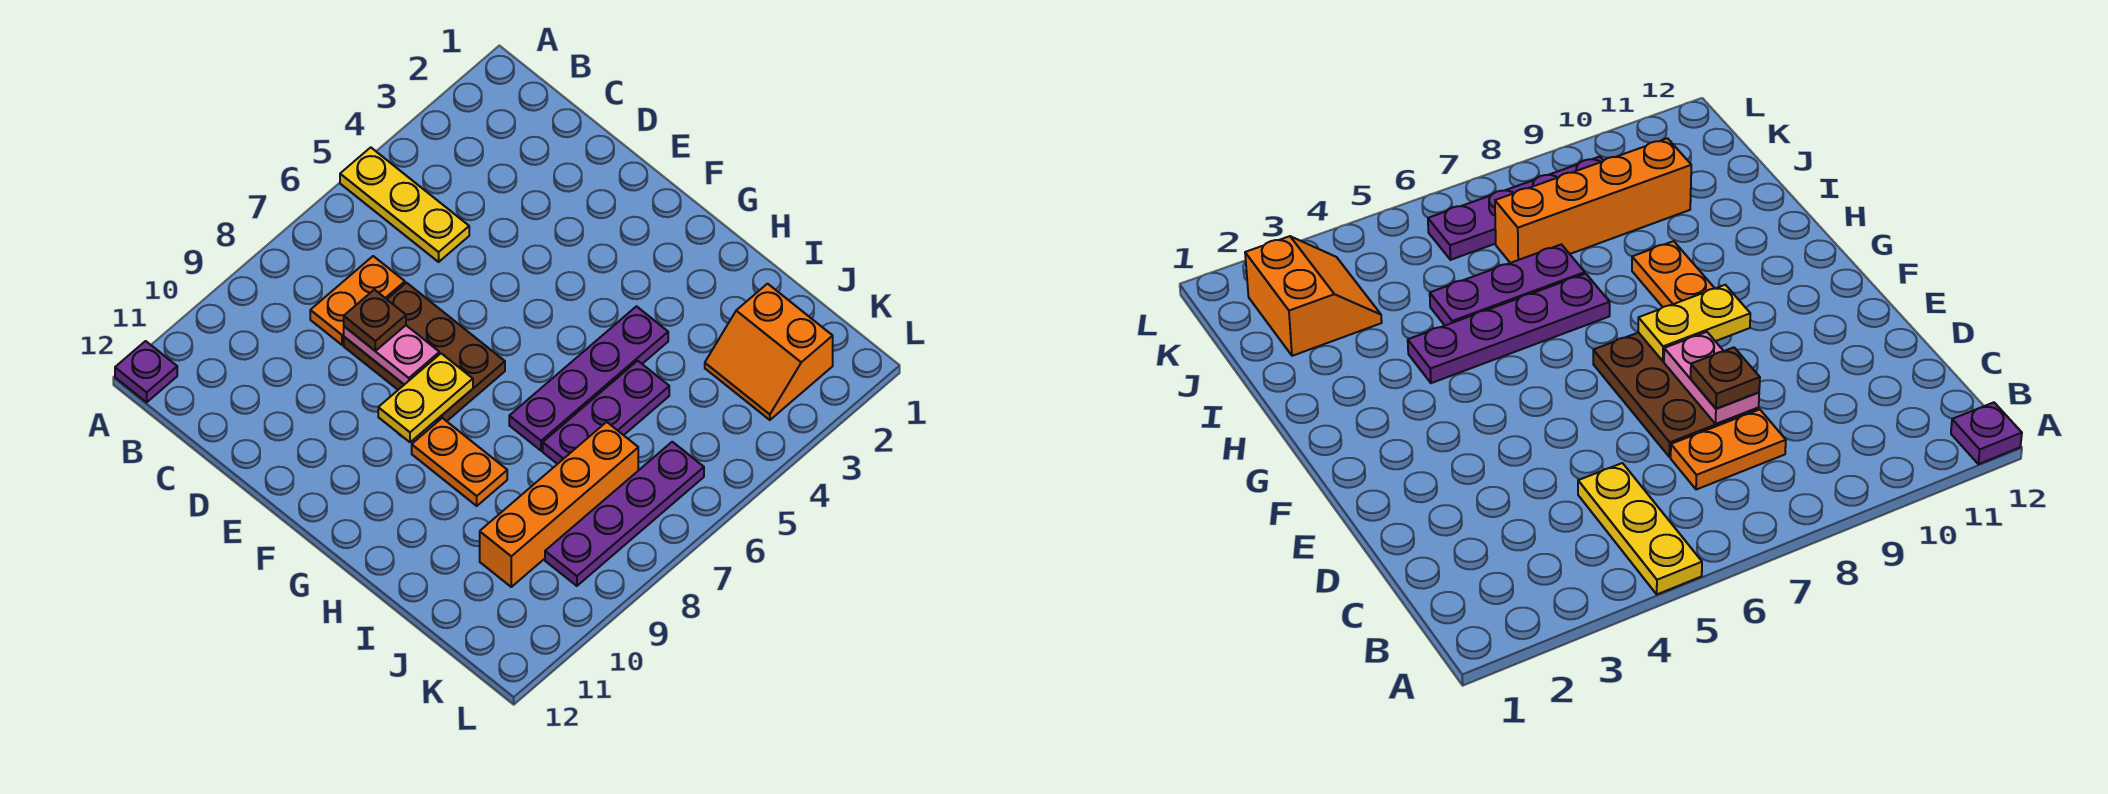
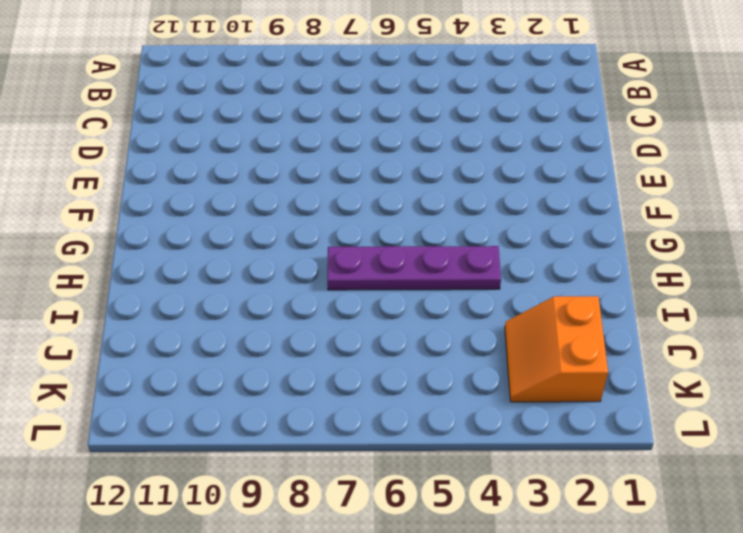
none -> yellow 1x3 plate [340,147,469,262]
none -> purple 1x1 plate [115,341,177,402]
none -> orange 1x2 plate [310,256,405,345]

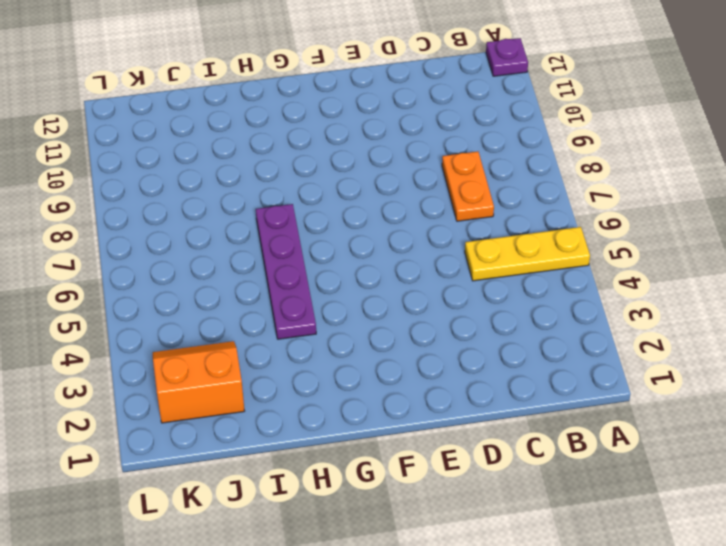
none -> brown 2x3 plate [344,283,505,422]
none -> orange 1x2 plate [412,418,507,506]
none -> purple 1x3 plate [543,361,669,464]

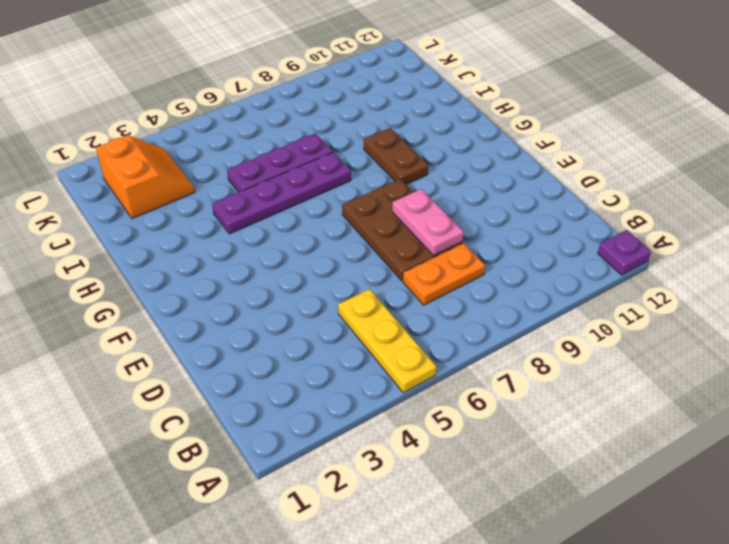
brown 1x2 plate [364,128,428,184] -> orange 1x2 plate [412,418,507,506]
none -> orange 1x4 brick [480,422,638,587]
none -> purple 1x4 plate [545,442,704,586]
none -> yellow 1x2 plate [378,353,473,442]

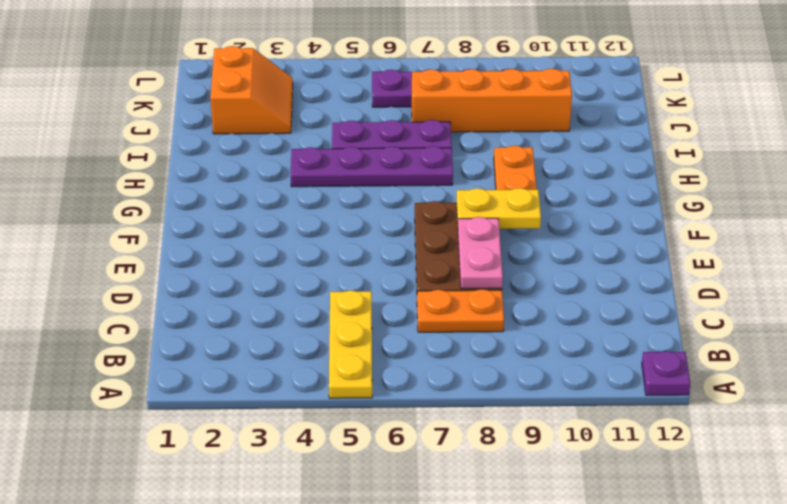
none -> brown 1x1 plate [344,290,406,351]

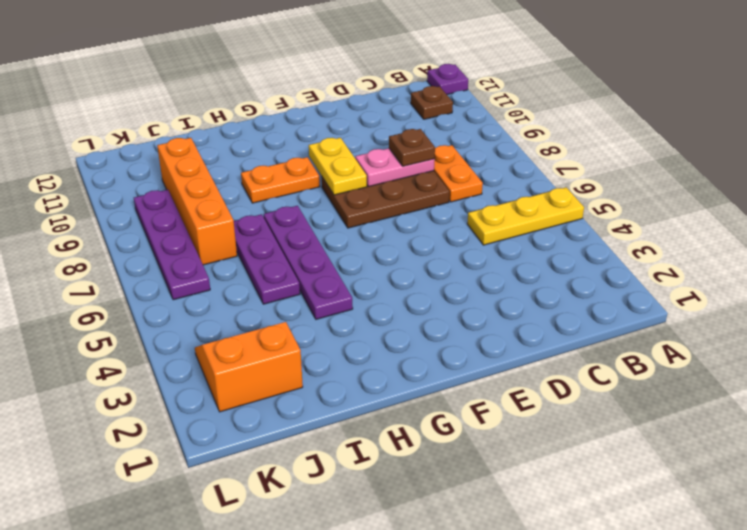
brown 1x1 plate [411,86,453,119] -> none

